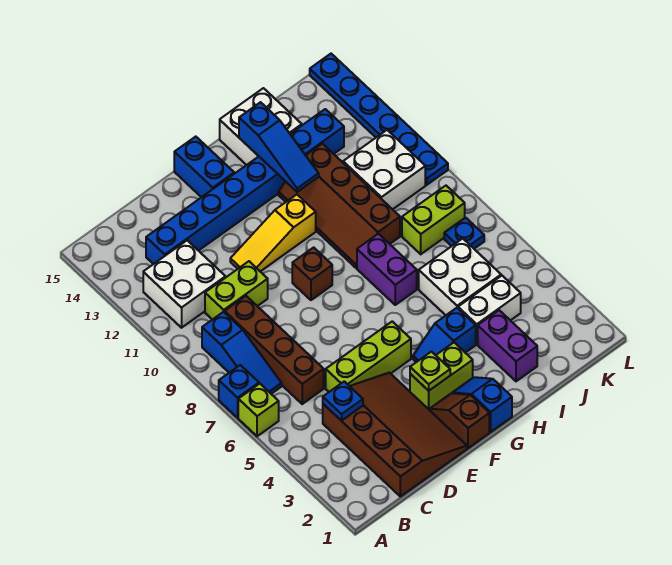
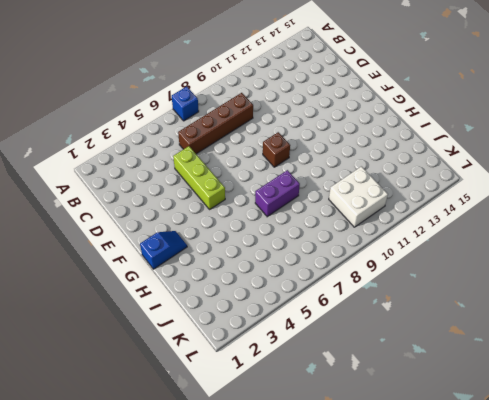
none -> lime 1x1 brick [238,384,279,436]
none -> blue 1x3 slope [202,312,282,394]
none -> white 2x2 brick [143,240,226,328]

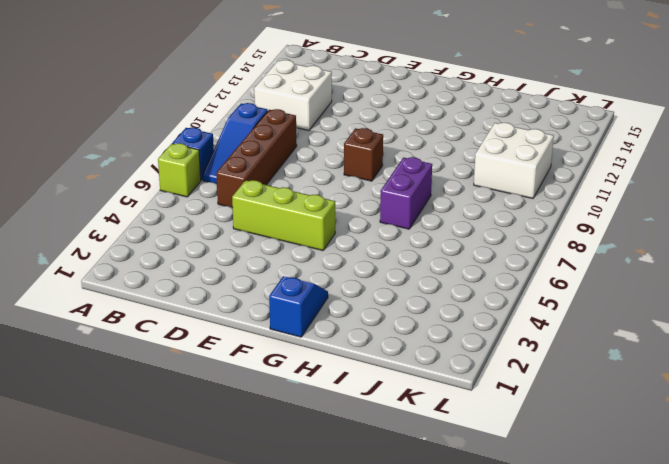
none -> brown 3x4 slope [323,373,467,497]
none -> lime 1x2 brick [205,261,268,320]
none -> blue 1x8 brick [146,109,344,264]

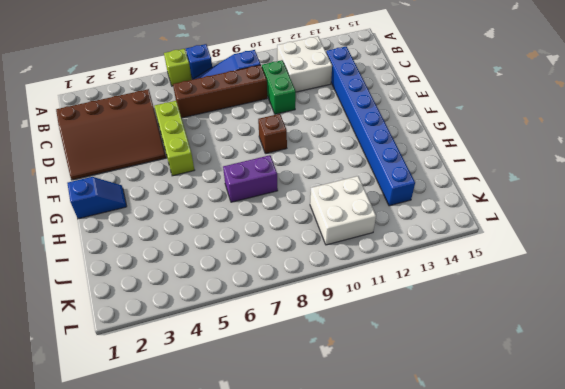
green 1x2 brick [262,60,296,114] -> lime 1x2 brick [205,261,268,320]
none -> yellow 1x3 slope [230,195,316,272]
none -> brown 1x2 slope [430,393,489,448]
none -> lime 1x2 brick [410,343,473,410]

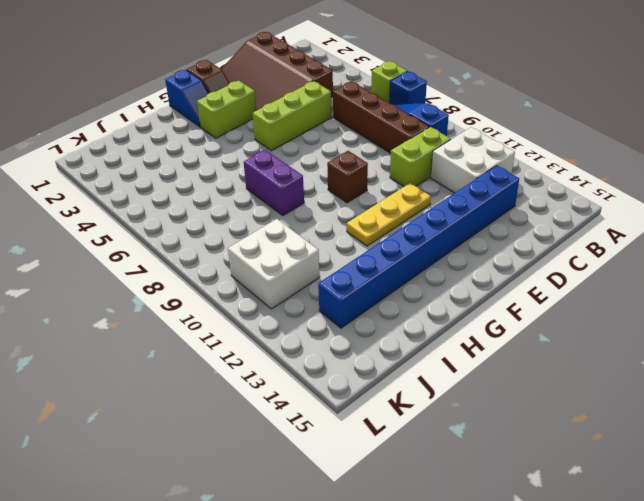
yellow 1x3 plate [347,183,431,246] -> yellow 1x3 slope [230,195,316,272]
none -> blue 1x2 brick [174,137,234,197]
none -> blue 1x2 slope [413,308,476,362]
none -> brown 2x4 slope [278,144,400,268]

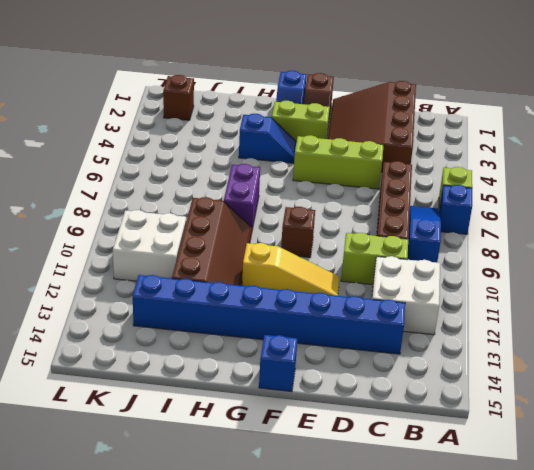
blue 1x1 brick [259,335,297,392] -> blue 1x2 brick [174,137,234,197]
brown 1x1 brick [163,75,194,120] -> none
none -> white 2x2 brick [220,88,302,165]
none -> purple 1x2 brick [478,310,537,381]
none -> white 1x2 brick [458,276,521,344]

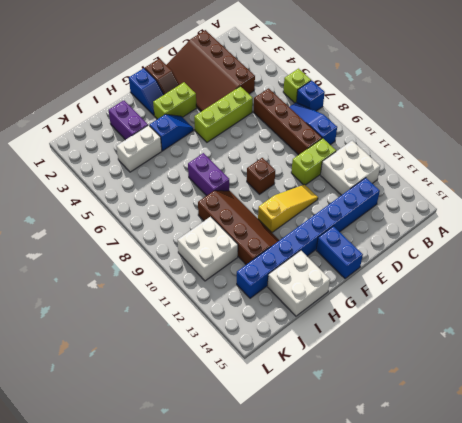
none -> white 2x2 brick [419,239,501,315]
none -> lime 1x2 brick [402,186,465,254]
none -> blue 1x1 plate [444,218,484,249]

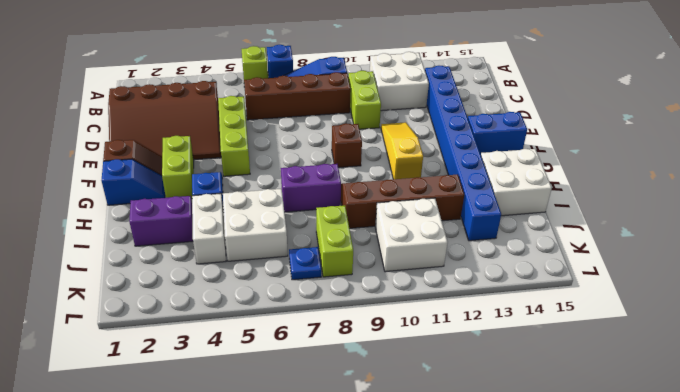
none -> blue 1x6 plate [310,54,448,185]
none -> blue 1x1 plate [323,381,363,421]
none -> lime 1x1 plate [410,352,450,391]

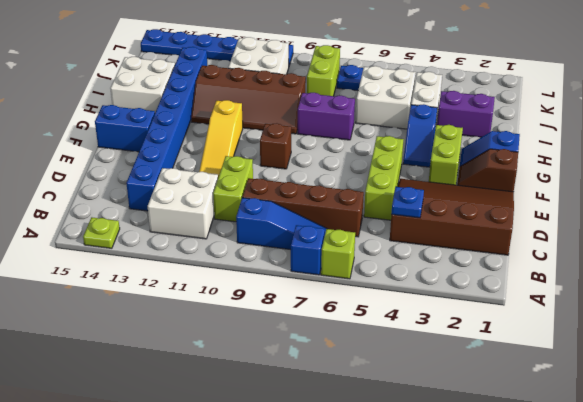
lime 1x1 plate [83,217,120,248] -> lime 1x1 plate moved to [410,352,450,391]
none -> blue 1x3 slope [239,102,319,192]

